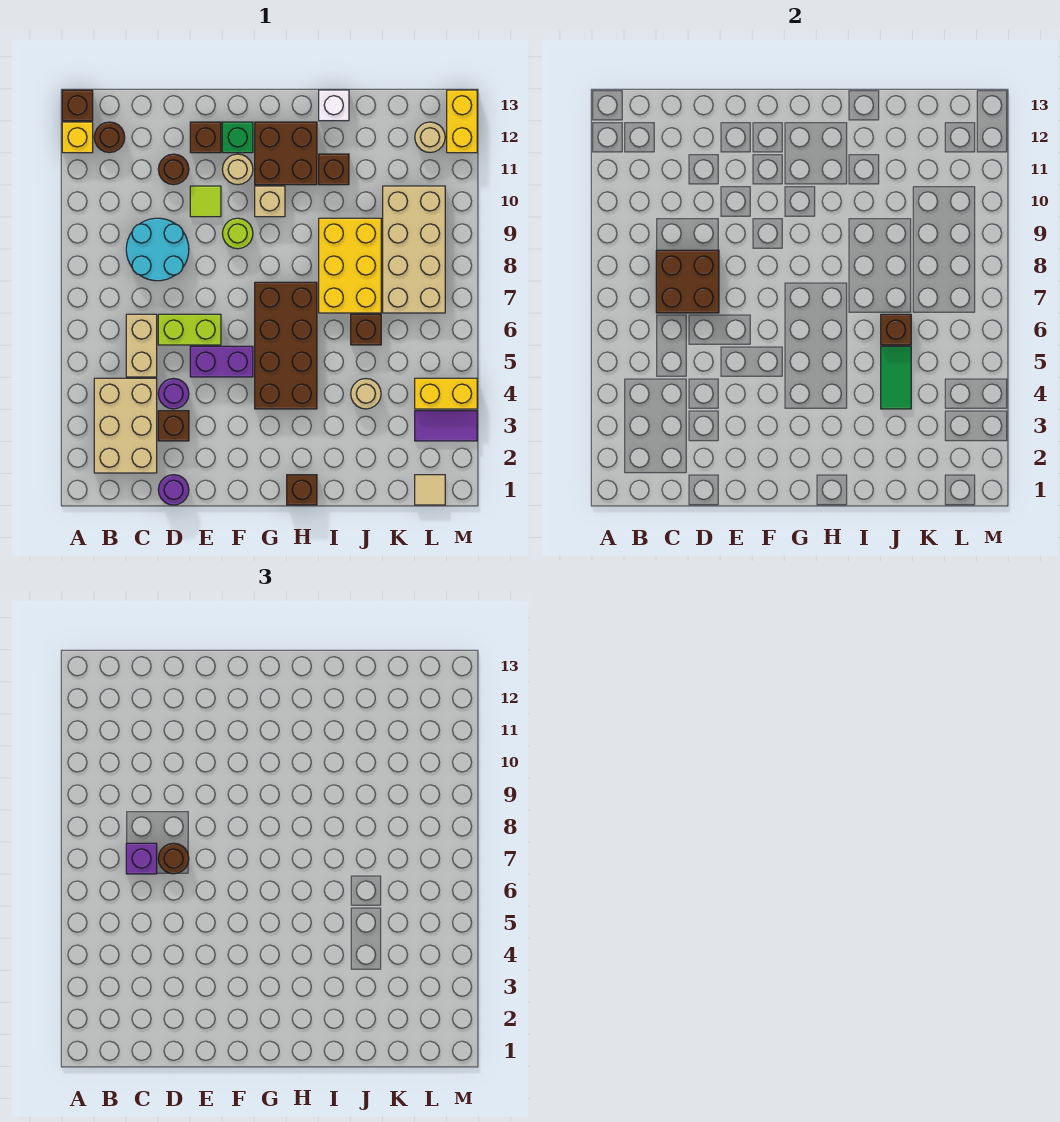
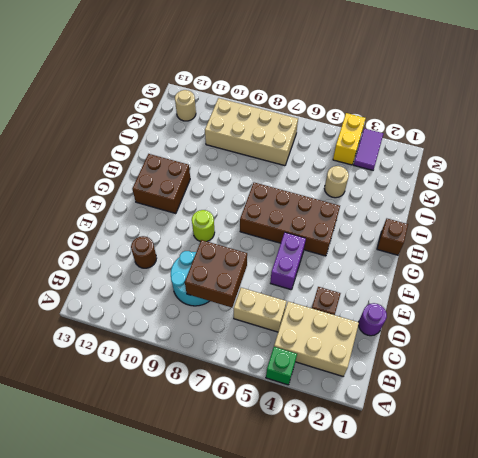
green 1x1 brick [266,347,297,385] -> green 1x1 brick moved to [222,122,253,153]
none -> yellow 1x1 brick [62,122,93,153]
none -> brown 1x1 brick [62,90,93,121]
none -> brown 1x1 round brick [94,122,125,153]
none -> purple 1x1 round brick [158,379,189,409]

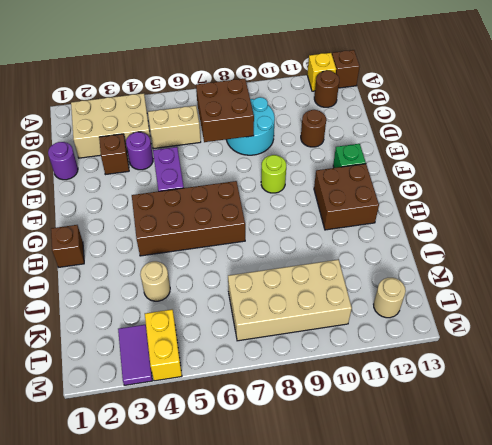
none -> lime 1x2 brick [158,314,221,345]
none -> lime 1x1 tile [190,186,221,217]
none -> brown 1x1 brick [190,122,221,153]
none -> tan 1x1 round brick [222,154,253,185]

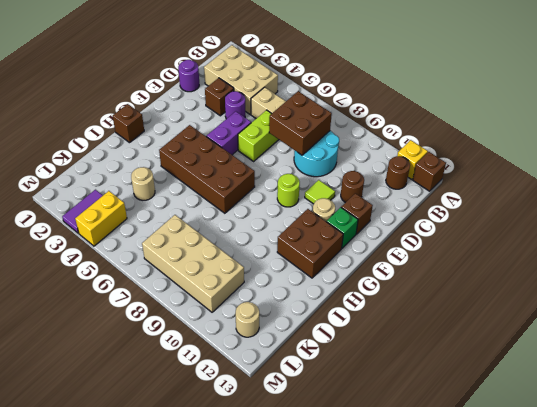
none -> tan 1x1 brick [255,186,285,217]
none -> yellow 2x3 brick [319,218,381,313]
none -> brown 1x1 brick [319,154,349,185]
none -> white 1x1 brick [319,90,349,121]

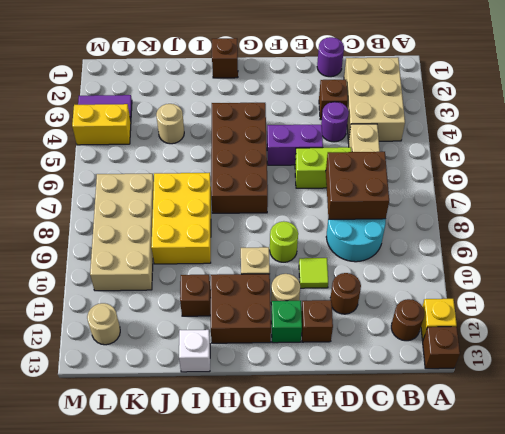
none -> brown 1x1 brick [351,314,381,345]
none -> tan 1x1 tile [415,475,445,505]
none -> yellow 1x2 brick [447,90,477,153]
none -> green 1x2 tile [881,346,911,409]

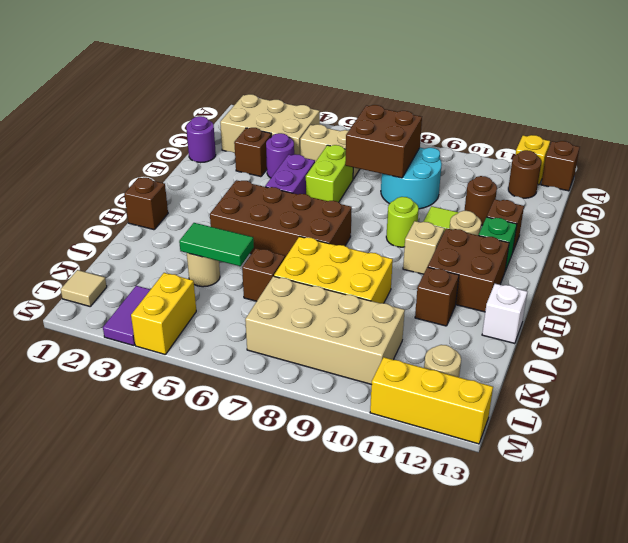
yellow 1x3 brick [370,357,493,444] -> yellow 1x2 brick [447,90,477,153]
none -> brown 1x1 brick [881,314,911,345]
none -> purple 1x1 brick [126,843,157,874]
none -> brown 1x1 round brick [158,843,189,874]

